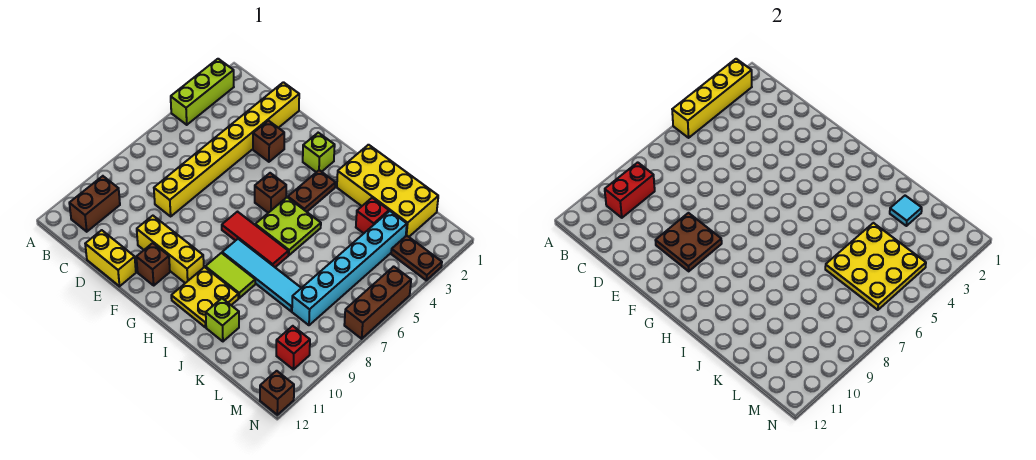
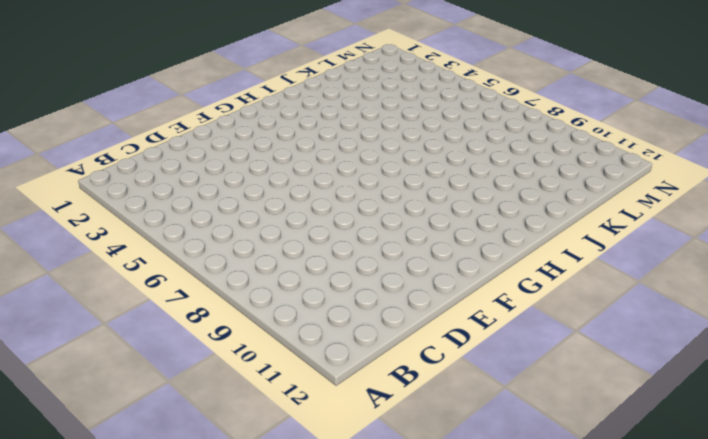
none -> lime 1x3 brick [171,59,234,125]
none -> brown 1x2 brick [69,176,120,232]
none -> yellow 1x8 brick [154,82,299,216]

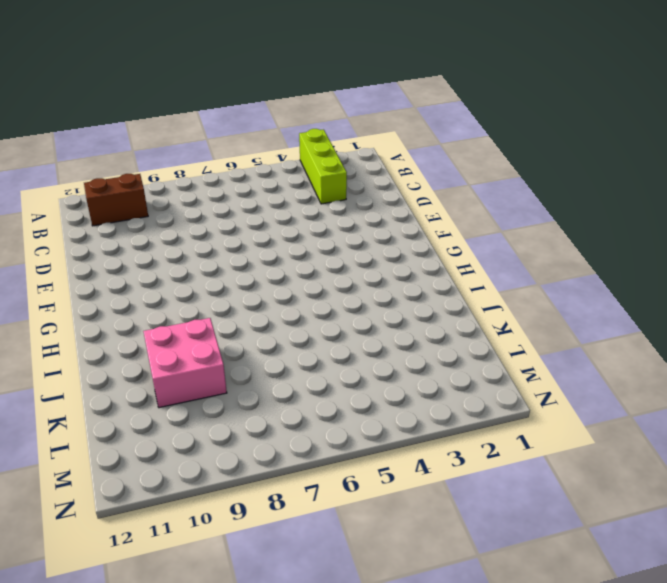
lime 1x3 brick [299,129,347,204] -> lime 1x3 brick turned to [171,59,234,125]
pink 2x2 brick [143,318,227,408] -> none
none -> yellow 1x8 brick [154,82,299,216]
none -> yellow 1x2 brick [85,230,136,286]
none -> brown 1x1 brick [253,121,284,162]

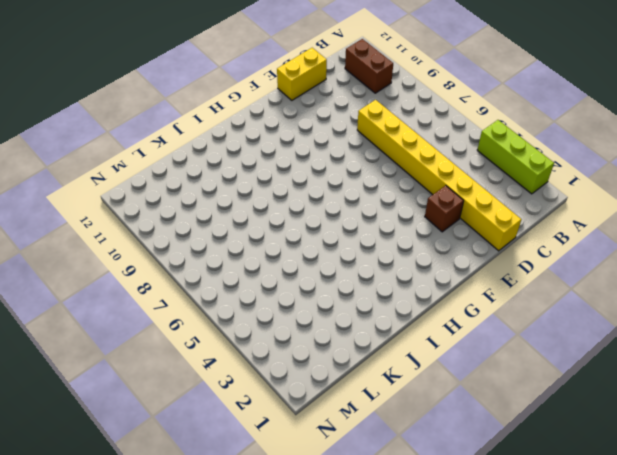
none -> yellow 1x3 brick [137,216,204,283]
none -> brown 1x1 brick [136,243,170,285]
none -> lime 1x1 brick [303,133,335,172]

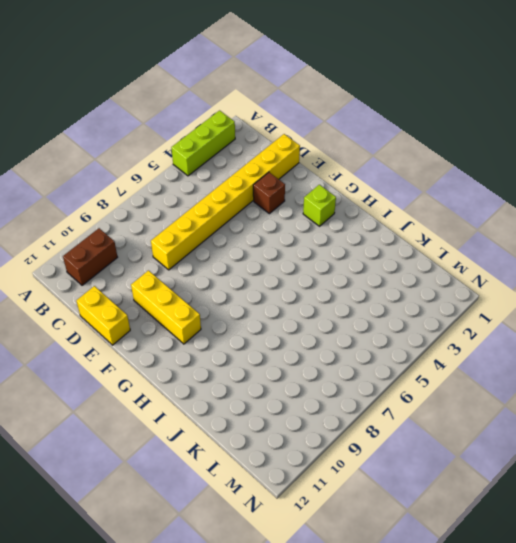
none -> brown 1x1 brick [136,243,170,285]
none -> brown 1x1 brick [255,173,286,213]
none -> red 1x3 tile [222,212,288,267]

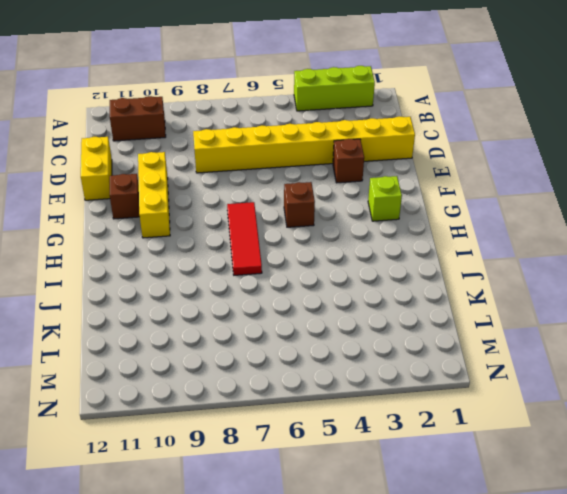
none -> brown 1x2 plate [288,170,335,212]
none -> lime 2x2 plate [255,197,321,255]
none -> cyan 1x4 tile [222,239,301,311]

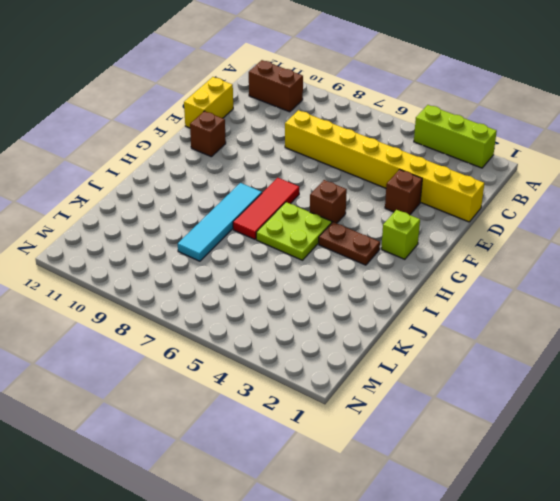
none -> yellow 1x3 brick [137,216,204,283]
none -> lime 1x2 tile [205,253,255,298]
none -> yellow 2x2 plate [171,267,239,327]

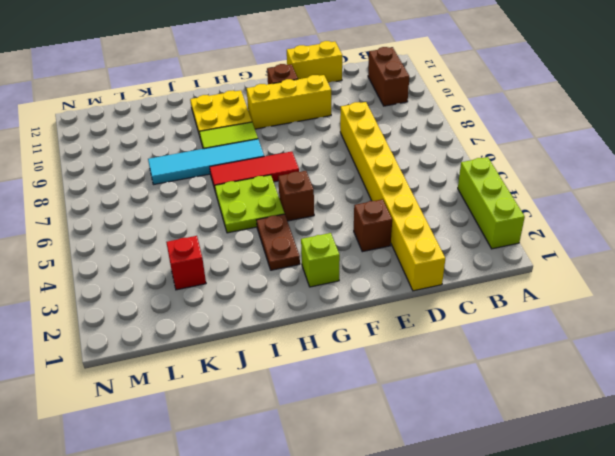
none -> yellow 2x4 brick [337,145,438,237]
none -> lime 1x1 brick [206,298,239,341]
none -> cyan 1x6 brick [292,211,407,325]

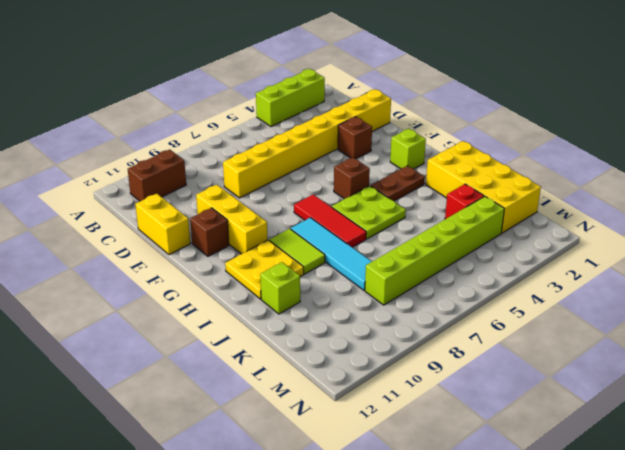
lime 1x6 brick [365,196,504,305] -> cyan 1x6 brick [292,211,407,325]
none -> brown 1x2 plate [391,236,442,280]
none -> red 1x1 brick [276,326,310,369]
none -> brown 1x3 brick [344,266,411,339]

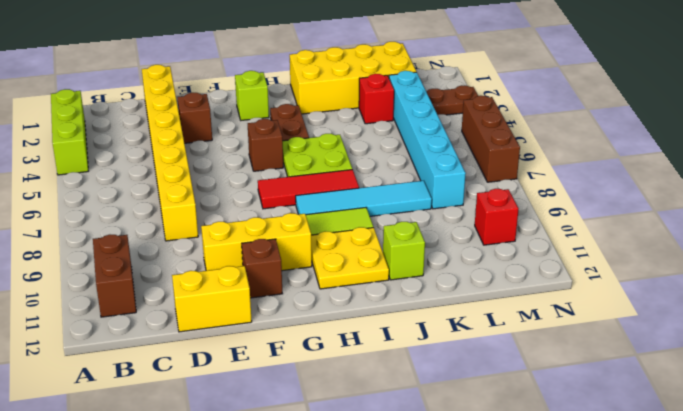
none -> brown 1x1 brick [260,371,294,415]
none -> yellow 1x4 brick [672,59,752,138]
none -> red 1x2 brick [605,162,655,218]

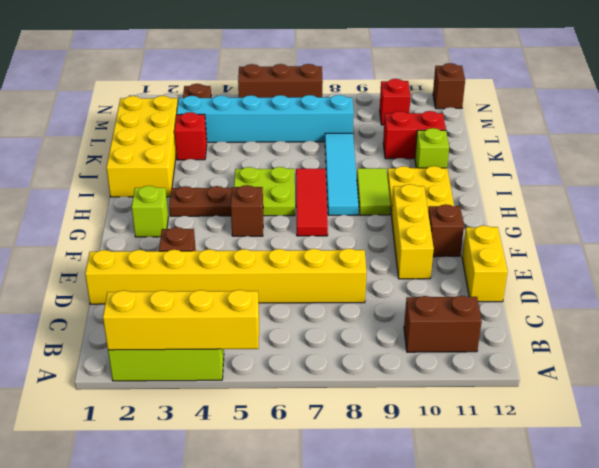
red 1x2 brick [383,111,446,159] -> red 1x2 brick moved to [605,162,655,218]
none -> brown 2x2 plate [655,213,722,271]
none -> cyan 1x1 tile [890,196,922,226]
none -> yellow 3x3 plate [825,223,926,310]

